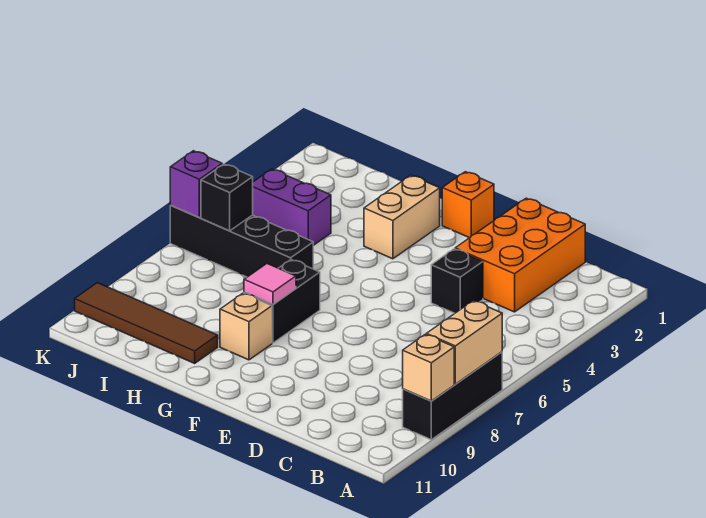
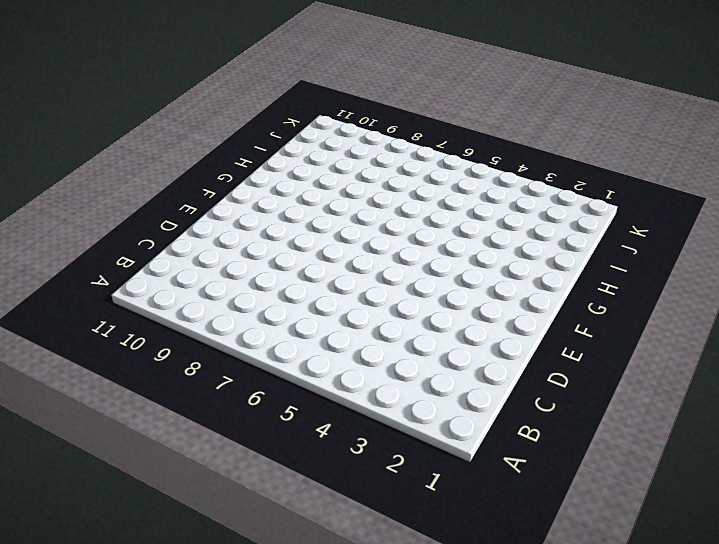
none -> black 1x3 brick [403,352,502,440]
none -> orange 2x3 brick [455,198,585,312]
none -> black 1x1 brick [431,249,483,313]

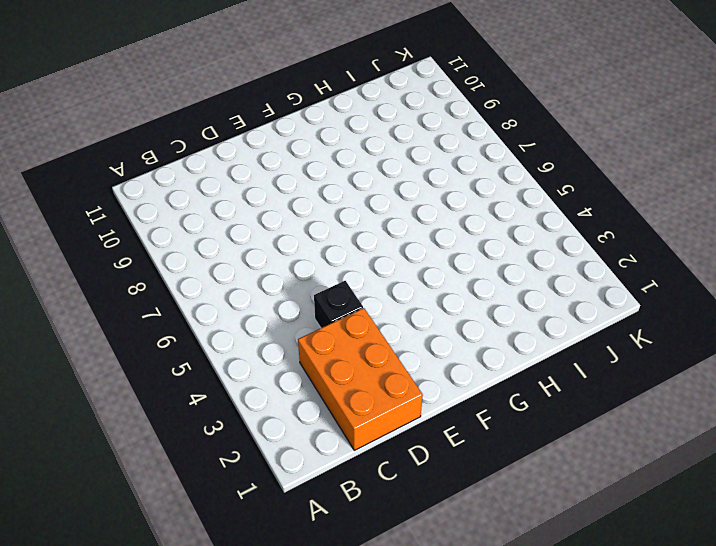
none -> black 1x3 brick [403,352,502,440]
none -> orange 1x1 brick [442,172,494,238]
none -> tan 1x2 brick [364,175,440,259]

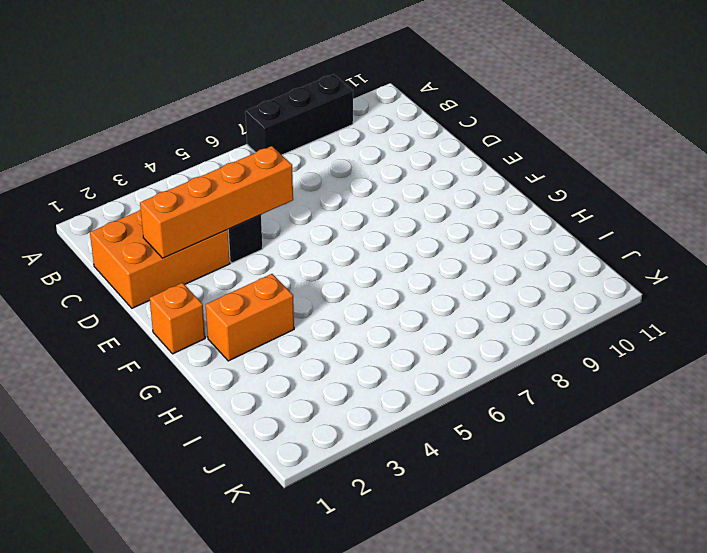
orange 1x4 brick [140,146,293,258] -> none
orange 1x2 brick [206,274,294,361] -> tan 1x2 brick [364,175,440,259]
none -> black 1x2 brick [244,260,320,343]
none -> tan 1x1 brick [220,293,272,360]
none -> black 1x4 brick [170,205,313,277]

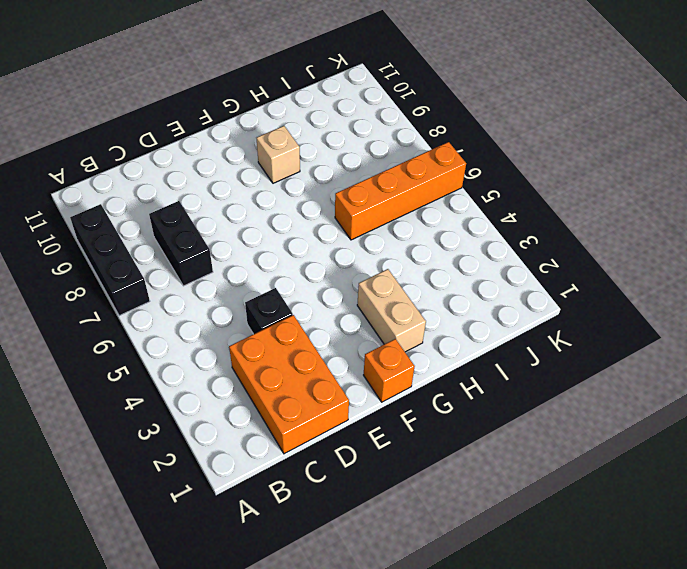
black 1x2 brick [149,201,213,286] -> black 1x2 brick moved to [244,260,320,343]
orange 1x4 brick [335,142,466,240] -> black 1x4 brick [170,205,313,277]
none -> brown 1x4 tile [75,283,218,363]
none -> purple 1x2 brick [253,169,331,246]
none -> tan 1x2 brick [427,301,502,384]

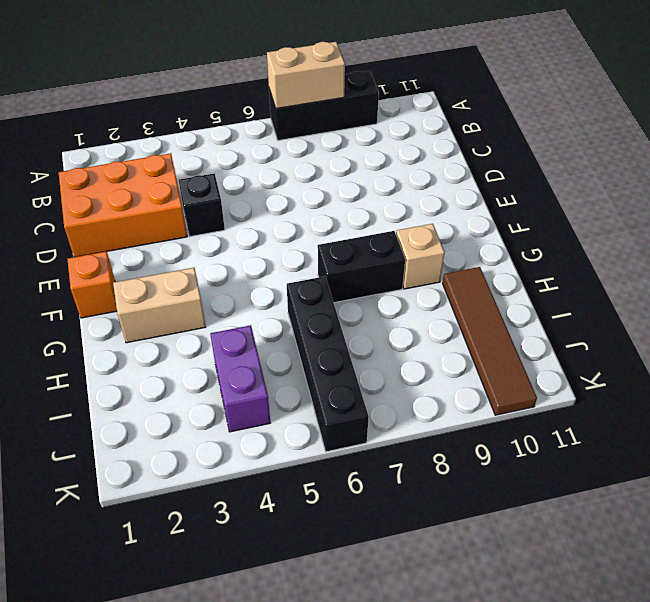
none -> tan 1x1 brick [403,334,454,401]
none -> pink 1x1 tile [244,264,296,304]
none -> black 1x1 brick [201,164,253,231]

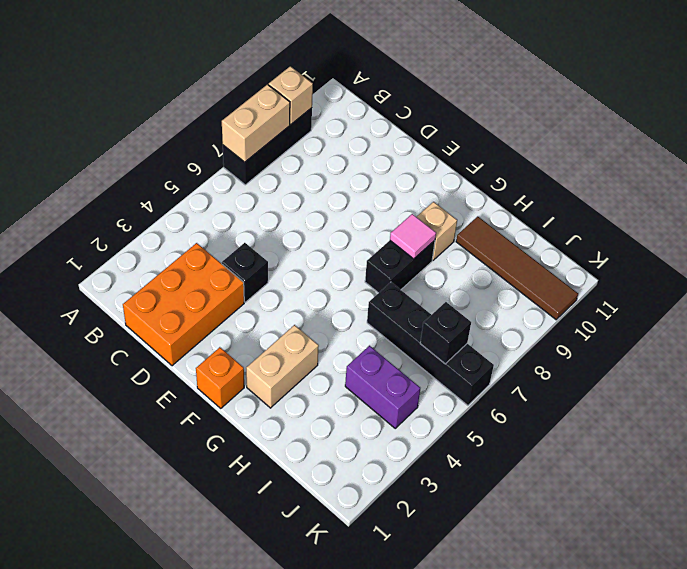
none -> purple 1x1 brick [170,151,222,217]

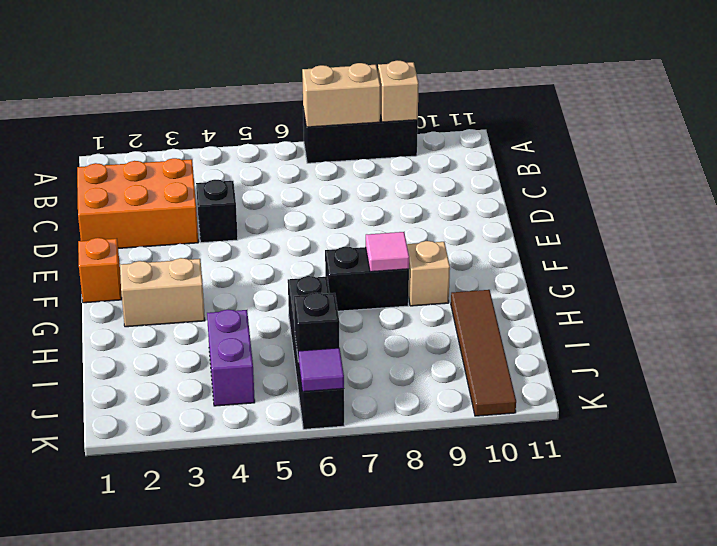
purple 1x1 tile [298,348,344,392] -> purple 1x1 brick [170,151,222,217]

